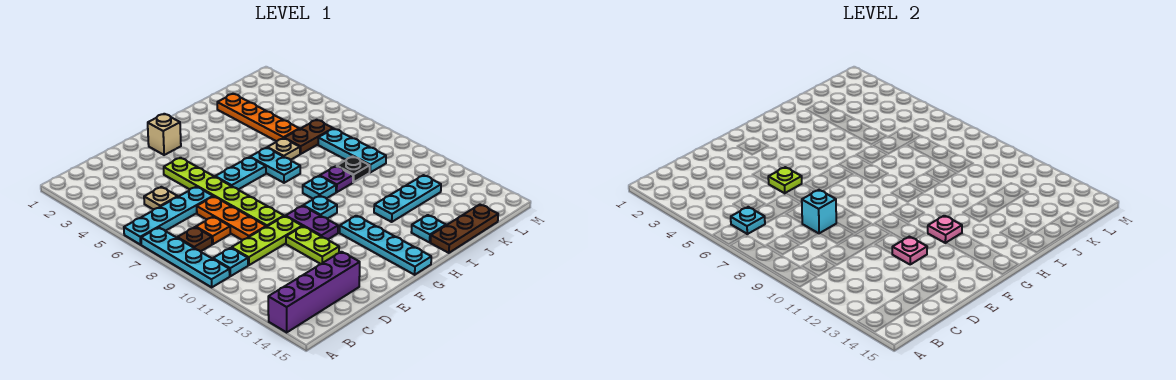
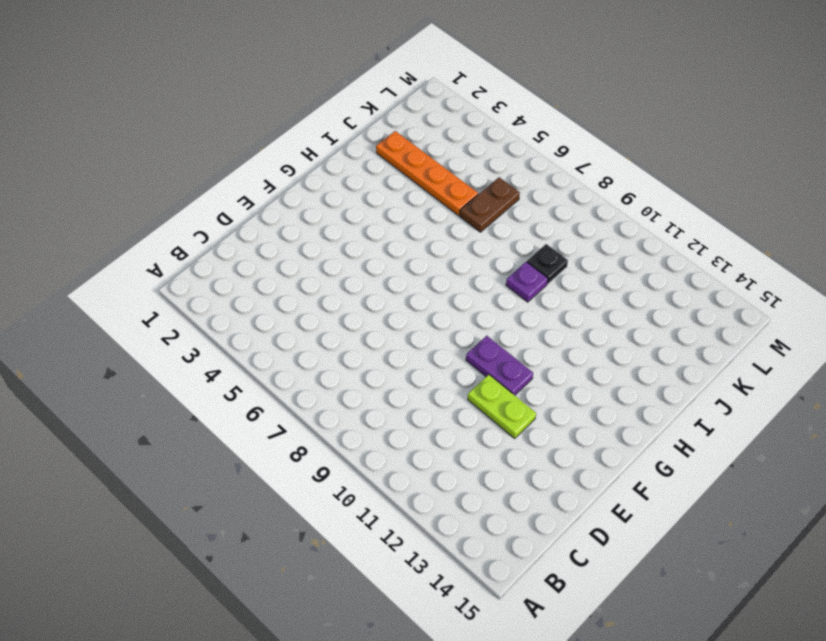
none -> cyan 1x4 plate [124,187,213,245]
none -> cyan 1x4 plate [141,228,230,287]
none -> purple 1x4 brick [268,252,360,332]
none -> brown 1x1 plate [177,227,212,252]

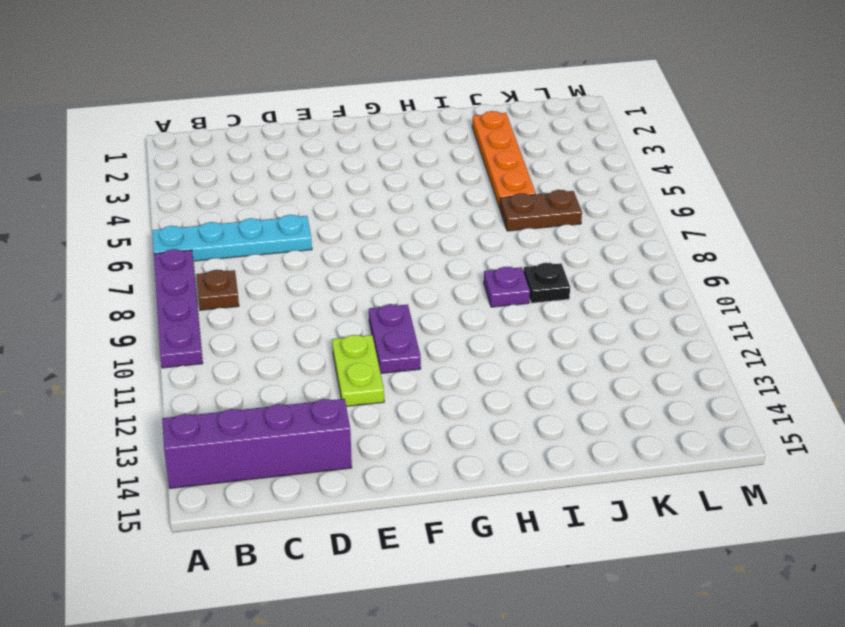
purple 1x4 plate [154,249,203,368] -> cyan 1x4 plate [141,228,230,287]
none -> cyan 1x1 plate [213,248,248,276]
none -> tan 1x1 plate [144,187,178,210]
none -> orange 1x1 plate [196,217,230,244]
none -> lime 1x3 plate [232,216,302,265]

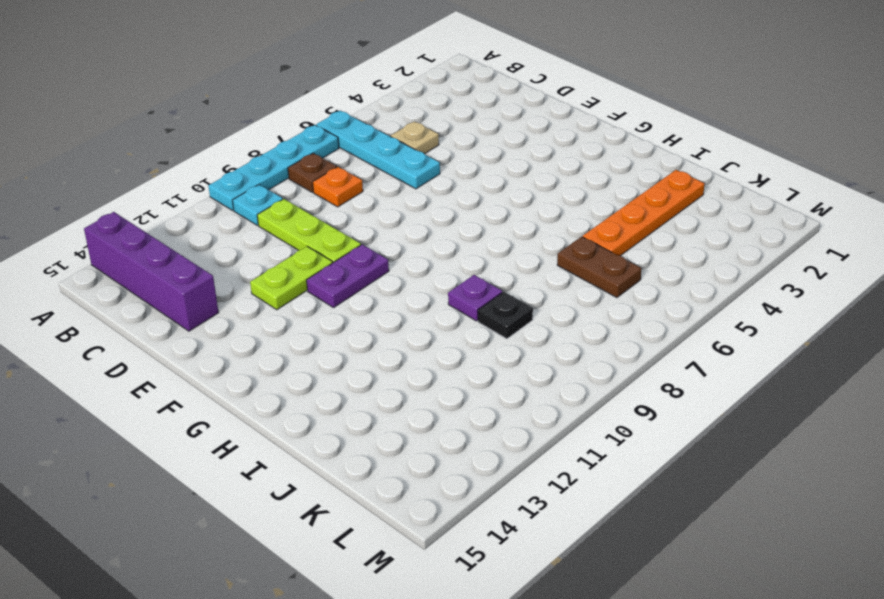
none -> orange 1x3 plate [197,197,266,240]
none -> lime 1x6 plate [164,158,284,227]
none -> tan 1x1 brick [148,114,181,155]
none -> cyan 1x2 plate [215,157,266,189]

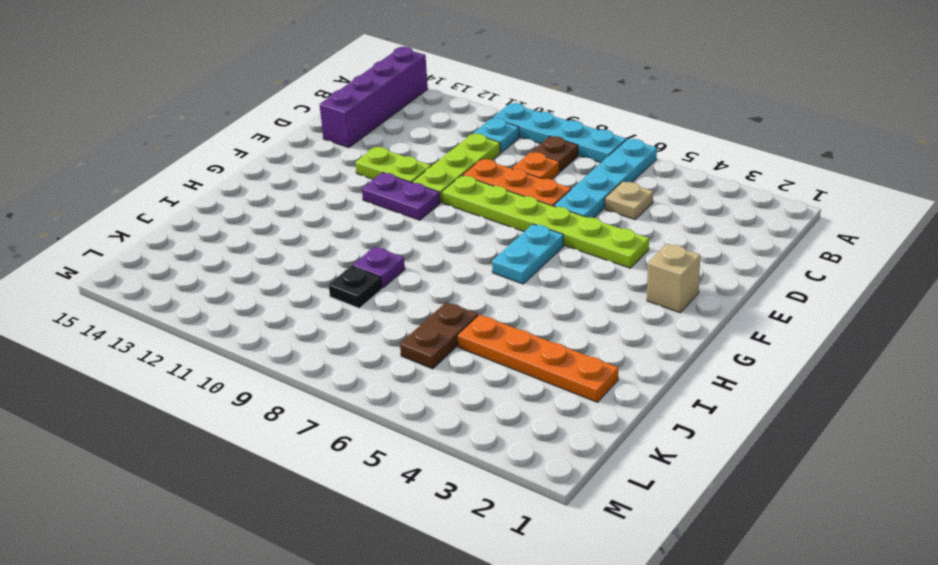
none -> cyan 1x1 plate [303,196,337,219]
none -> cyan 1x4 plate [340,216,431,275]
none -> cyan 1x2 plate [250,148,300,183]
none -> cyan 1x1 plate [303,176,336,199]

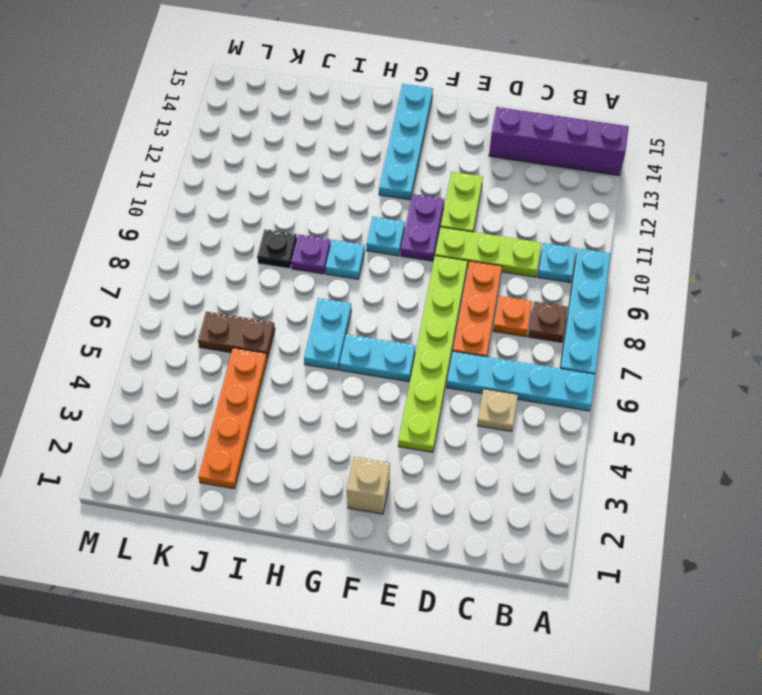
none -> tan 1x1 plate [267,138,300,160]
none -> cyan 1x3 plate [374,175,441,222]
none -> cyan 1x1 plate [411,215,446,242]
none -> brown 1x3 plate [431,205,498,253]

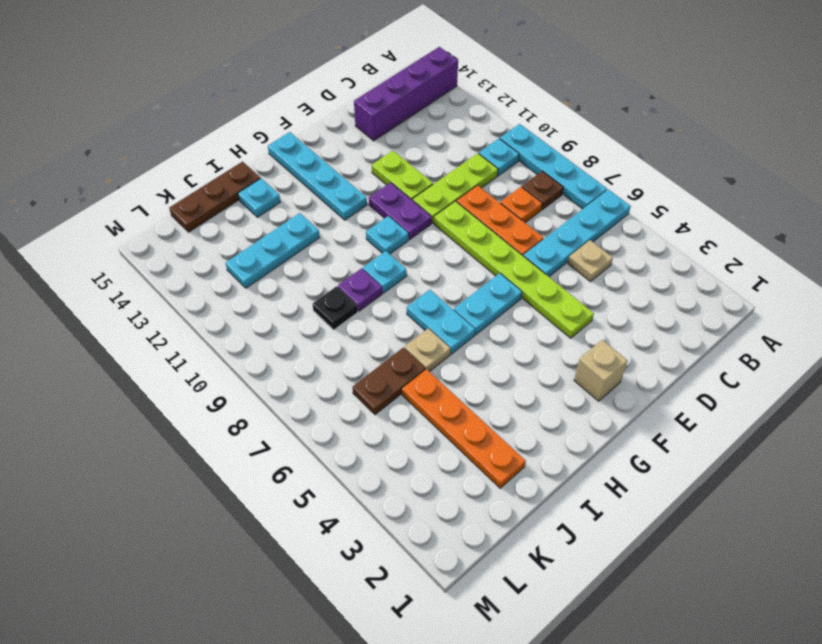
none -> cyan 1x3 plate [318,129,386,172]
none -> cyan 1x1 plate [731,207,765,234]
none -> cyan 1x1 brick [802,190,836,233]
none -> lime 1x1 plate [768,167,802,193]

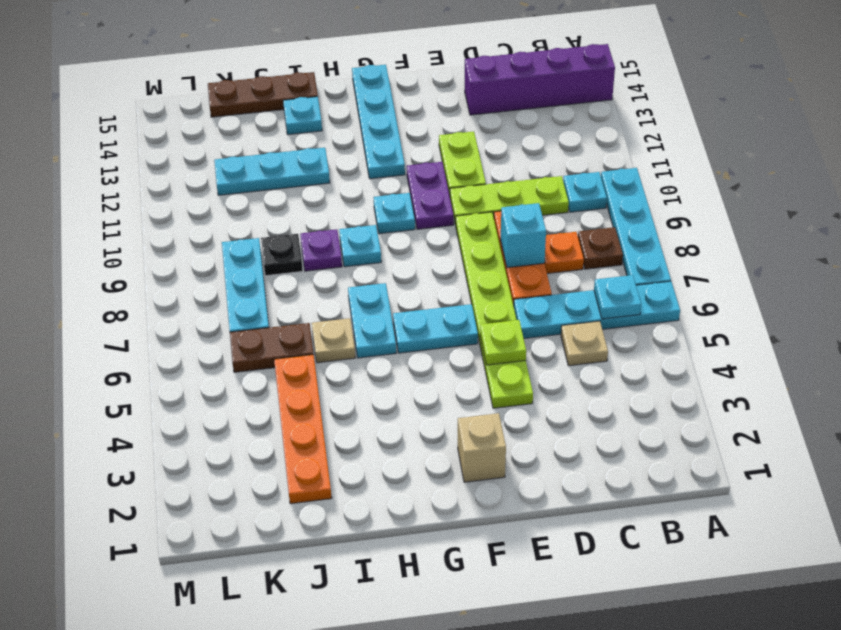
none -> pink 1x1 plate [892,237,927,264]
none -> pink 1x1 plate [928,216,962,243]

